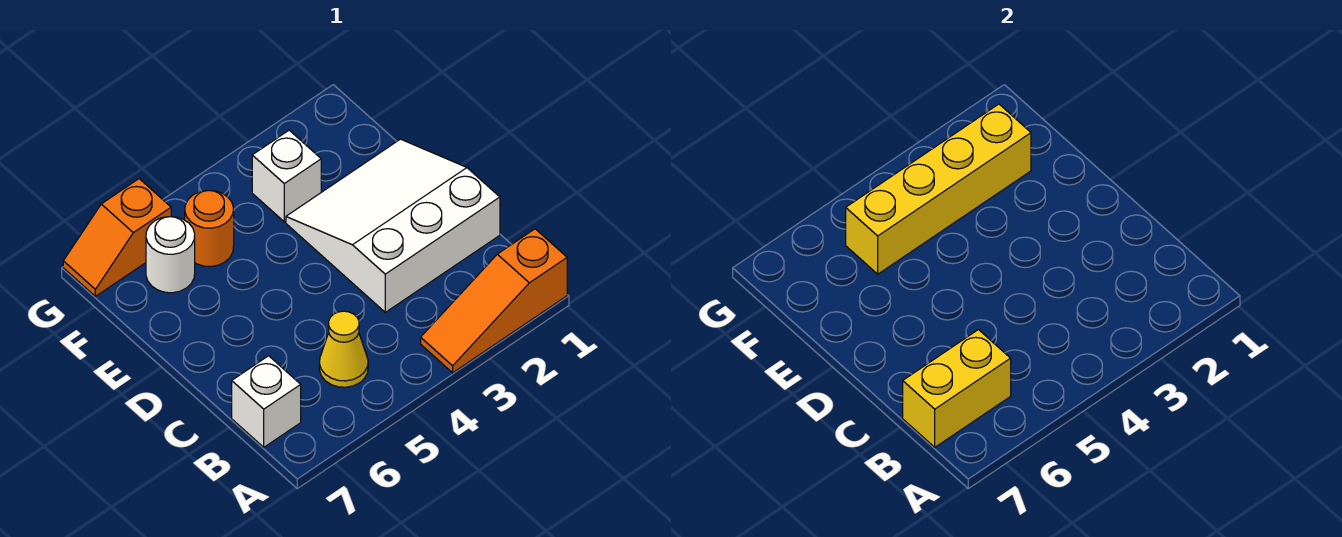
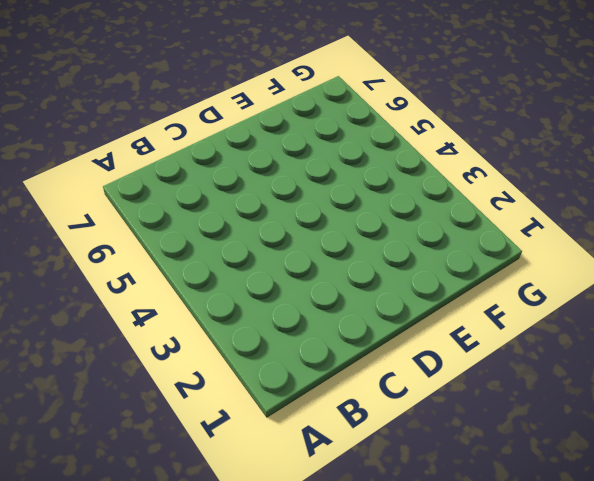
none -> orange 1x3 slope [421,229,567,373]
none -> yellow 1x1 cone [319,311,368,387]

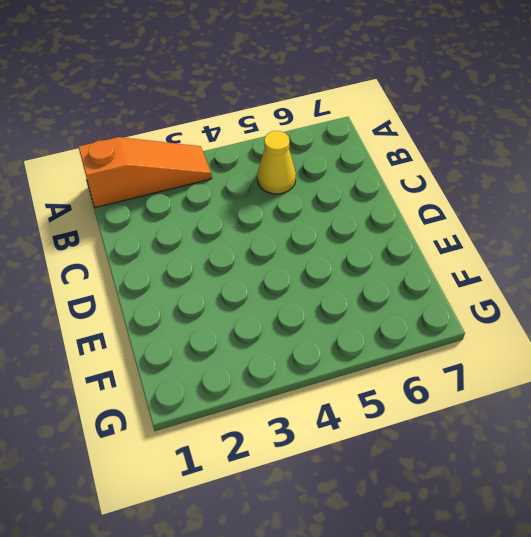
none -> white 1x1 brick [232,356,301,447]
none -> white 3x3 slope [286,139,500,312]

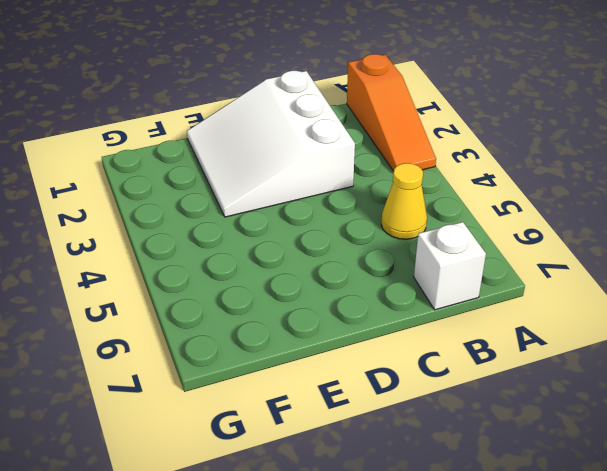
none -> white 1x1 brick [252,130,321,222]
none -> orange 1x1 round brick [185,190,234,267]

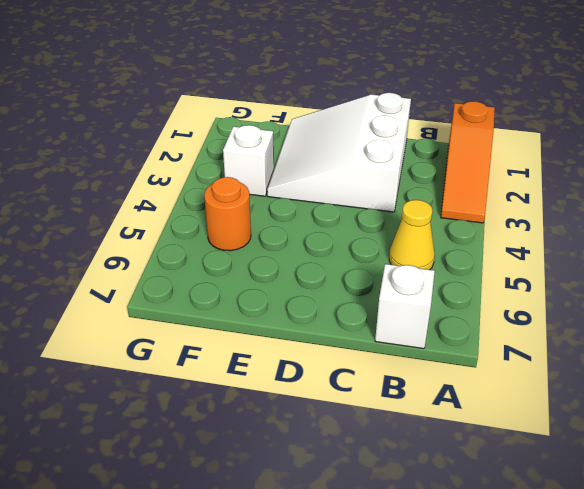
none -> white 1x1 round brick [146,217,195,293]
none -> orange 1x2 slope [63,179,171,296]

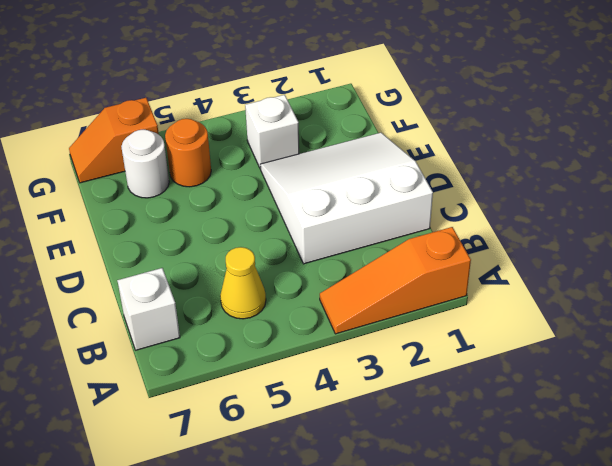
none -> yellow 1x2 brick [903,330,1011,447]
none -> yellow 1x4 brick [846,104,1031,274]

